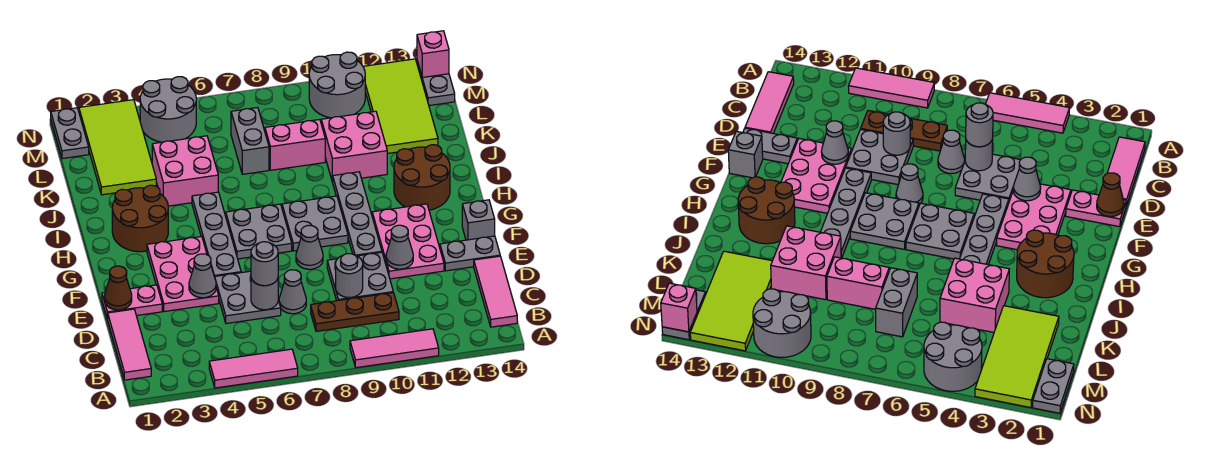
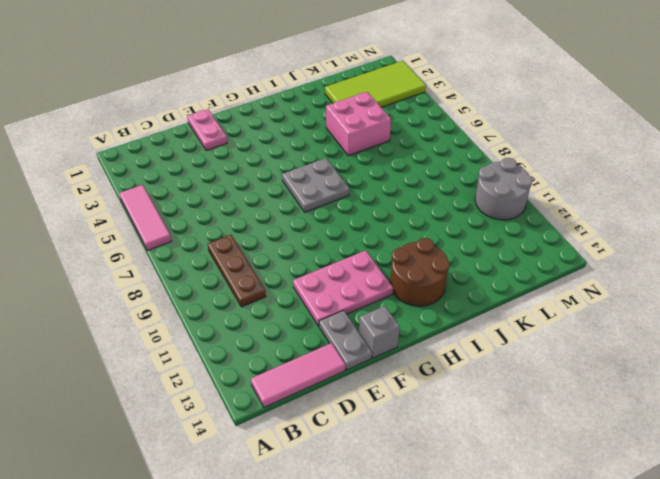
none -> pink 1x3 tile [350,329,439,368]
none -> pink 1x3 tile [108,309,151,380]
none -> grey 2x2 plate [215,271,281,324]
none -> grey 1x1 cone [279,270,306,314]

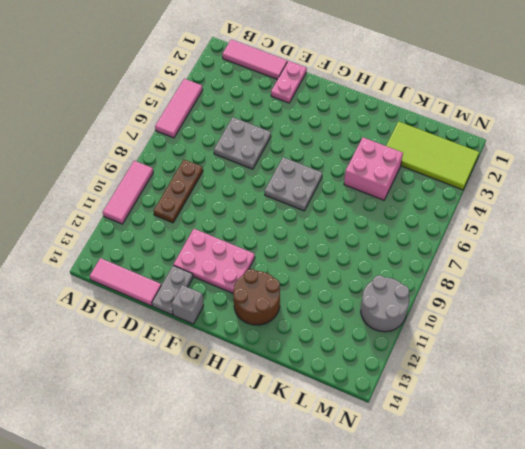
none -> grey 1x1 cone [279,270,306,314]
none -> grey 2x2 plate [327,252,393,301]
none -> pink 2x3 plate [147,236,219,312]
none -> grey 1x4 plate [192,192,241,277]

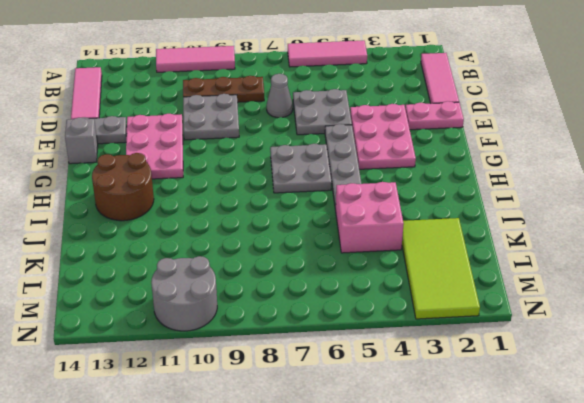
none -> grey 1x1 cone [296,225,323,269]
none -> grey 1x4 plate [333,172,382,256]
none -> grey 2x2 plate [282,196,348,251]
none -> brown 2x2 round brick [112,185,168,252]

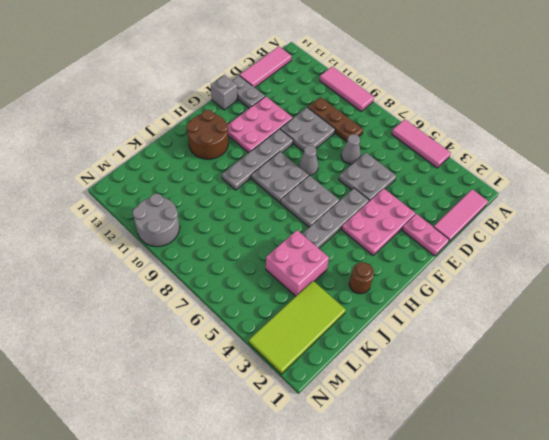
brown 1x1 round brick [349,262,374,294] -> brown 2x2 round brick [112,185,168,252]
none -> pink 2x2 brick [321,111,387,182]
none -> grey 1x2 brick [231,108,269,174]
none -> pink 1x2 brick [265,120,325,170]
none -> lime 2x4 tile [363,59,438,154]

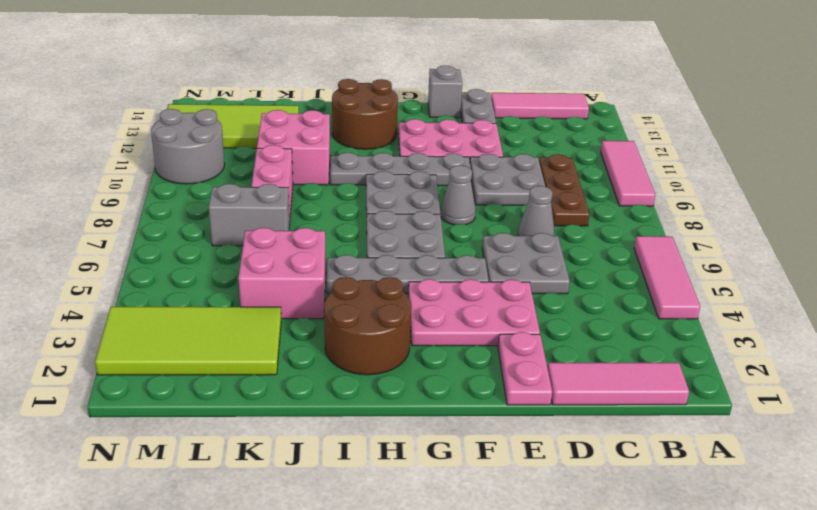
none -> grey 1x2 plate [51,108,89,159]
none -> grey 2x2 round brick [140,77,196,142]
none -> grey 1x2 plate [417,61,455,106]
none -> grey 1x1 round brick [251,279,278,310]

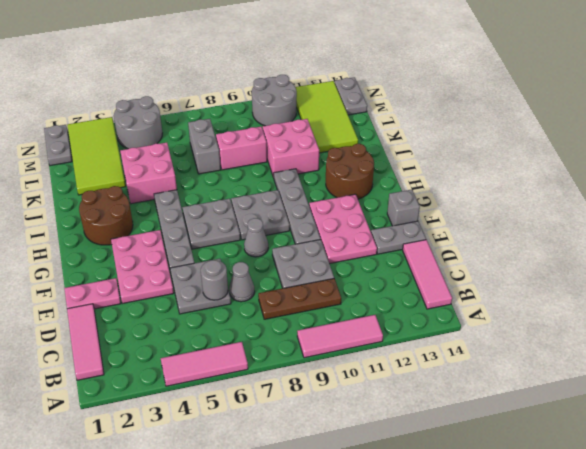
none -> grey 1x1 round brick [336,254,363,297]
none -> brown 1x1 cone [105,266,132,310]
none -> grey 1x1 cone [189,254,216,298]
none -> grey 1x1 cone [386,225,413,269]

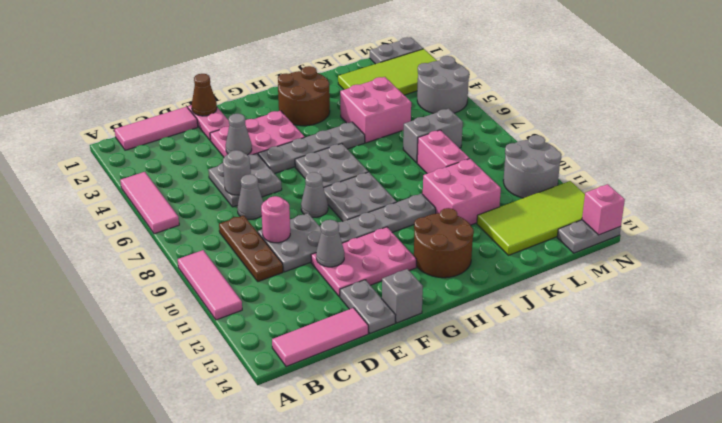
pink 1x1 round brick [261,196,290,243] -> grey 1x1 round brick [336,254,363,297]
none -> grey 1x1 round brick [251,242,278,286]

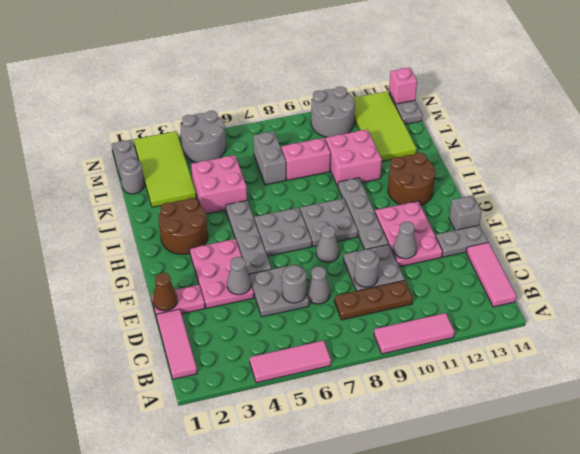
grey 1x1 round brick [120,158,144,194] -> grey 1x1 round brick moved to [251,242,278,286]

